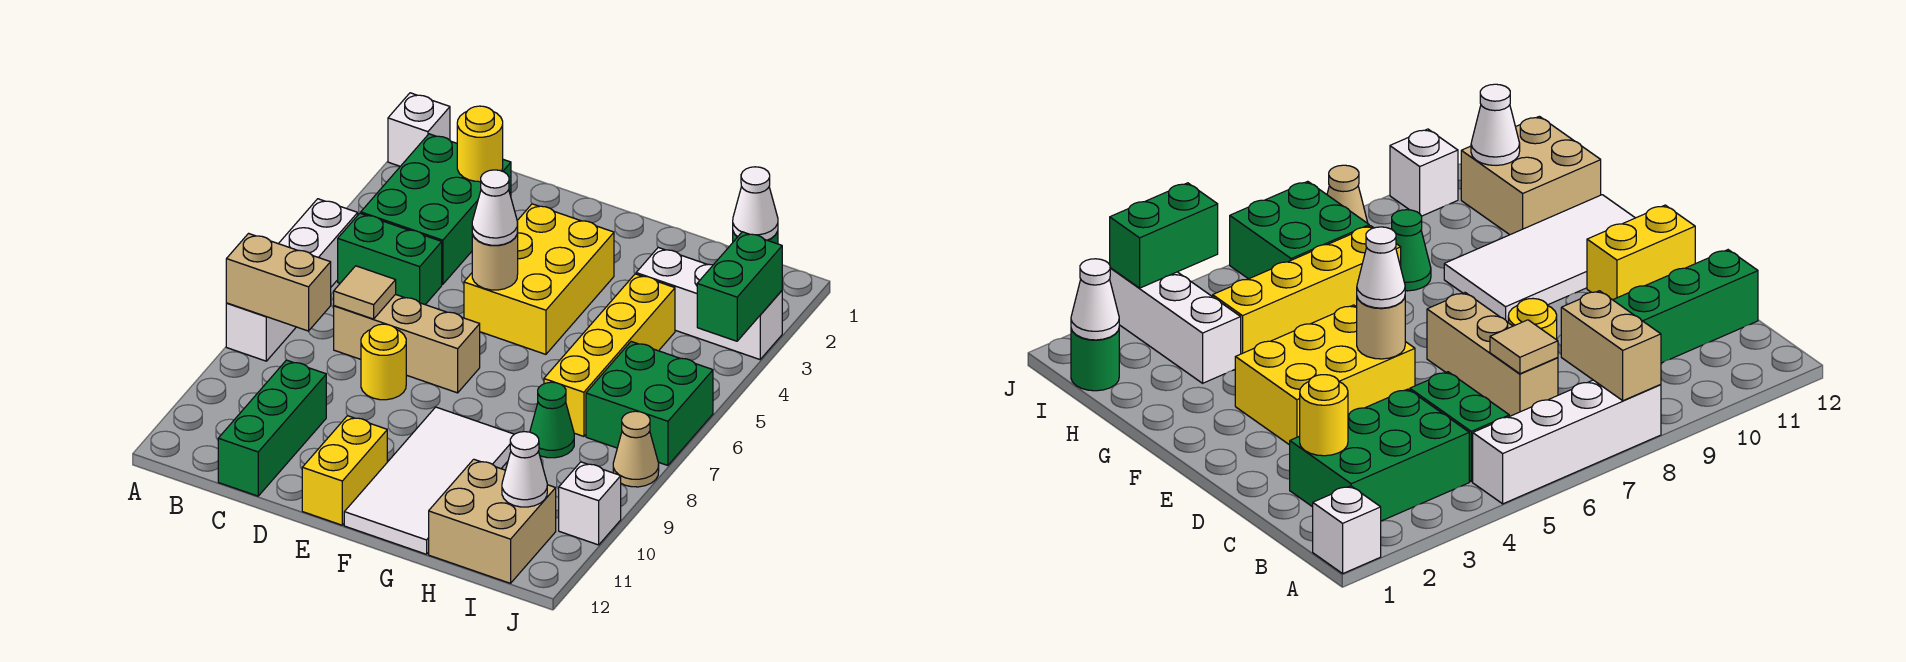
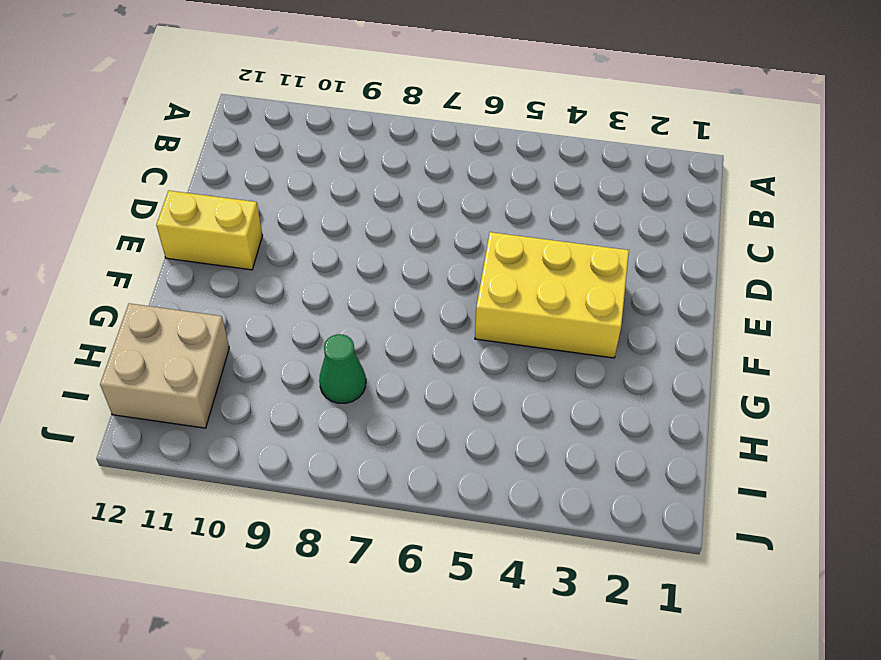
none -> white 1x1 brick [388,93,450,166]
none -> white 1x4 brick [226,199,358,361]
none -> green 2x3 brick [361,134,511,284]

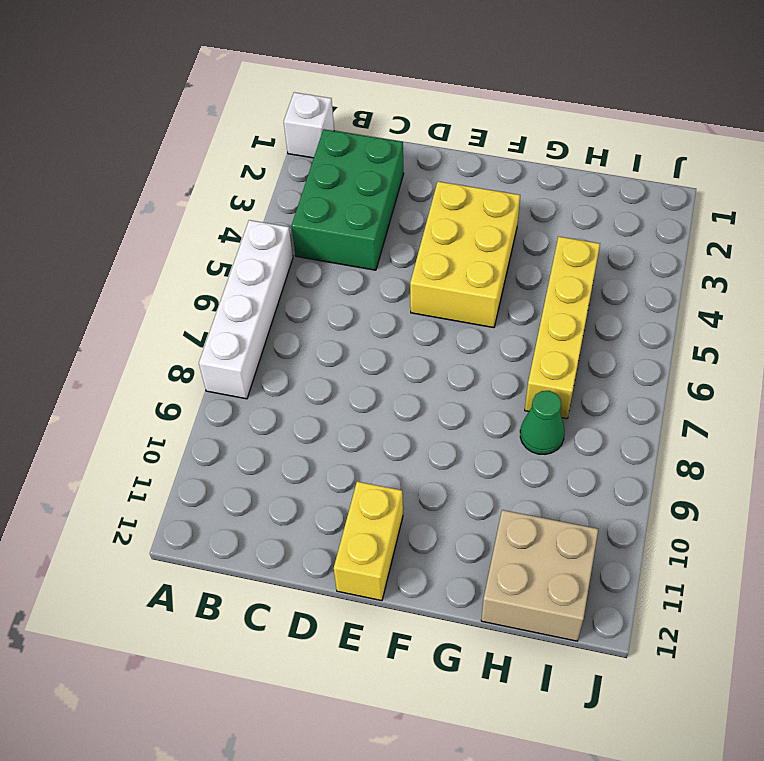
none -> green 1x2 brick [338,213,442,304]
none -> tan 1x3 brick [334,294,480,393]
none -> green 1x3 brick [218,360,326,496]

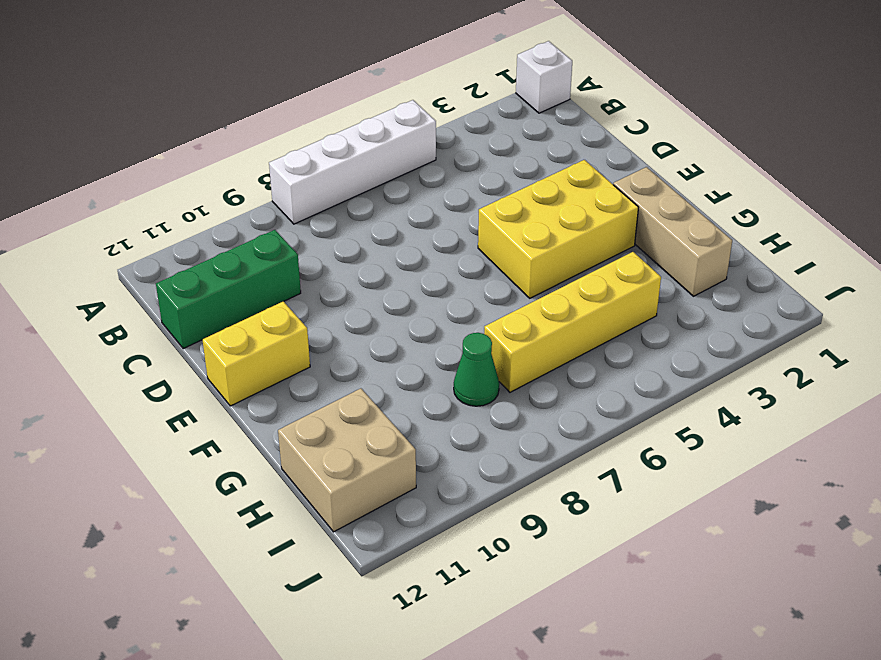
tan 1x3 brick [613,167,732,296] -> tan 1x3 brick moved to [334,294,480,393]
none -> green 2x3 brick [361,134,511,284]
none -> green 1x2 brick [338,213,442,304]
none -> yellow 1x1 round brick [361,324,406,400]

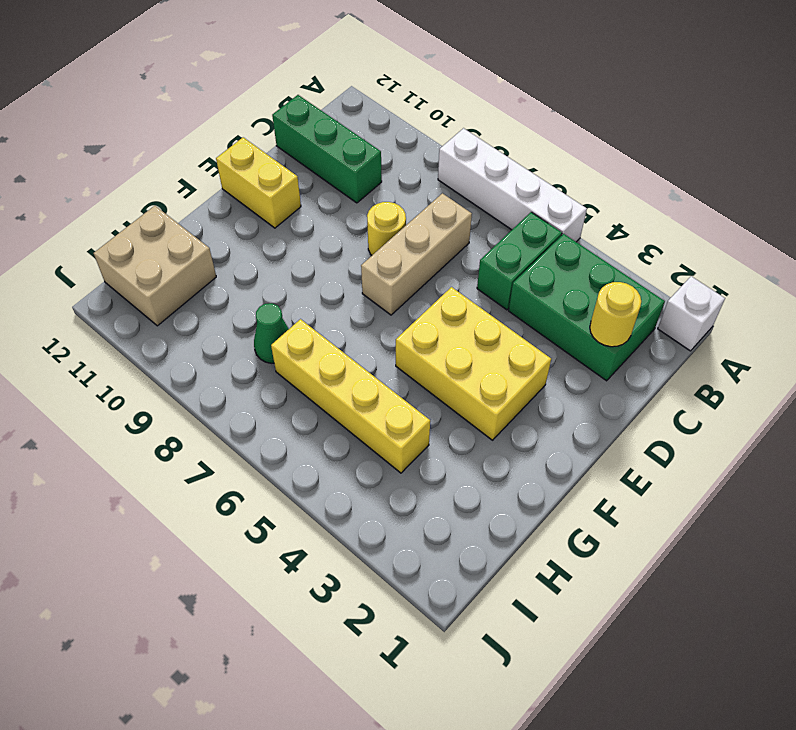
none -> white 2x4 tile [344,407,514,554]
none -> white 1x3 brick [636,248,782,359]
none -> green 1x1 round brick [1071,329,1119,391]

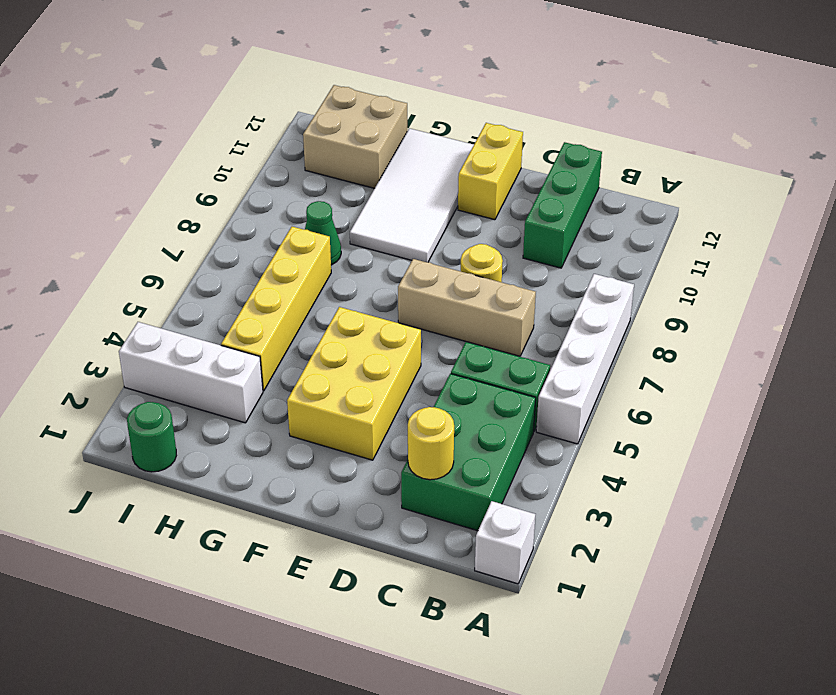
none -> green 2x2 brick [586,342,713,465]
none -> tan 1x1 cone [613,411,659,487]
none -> white 1x1 brick [559,462,621,545]

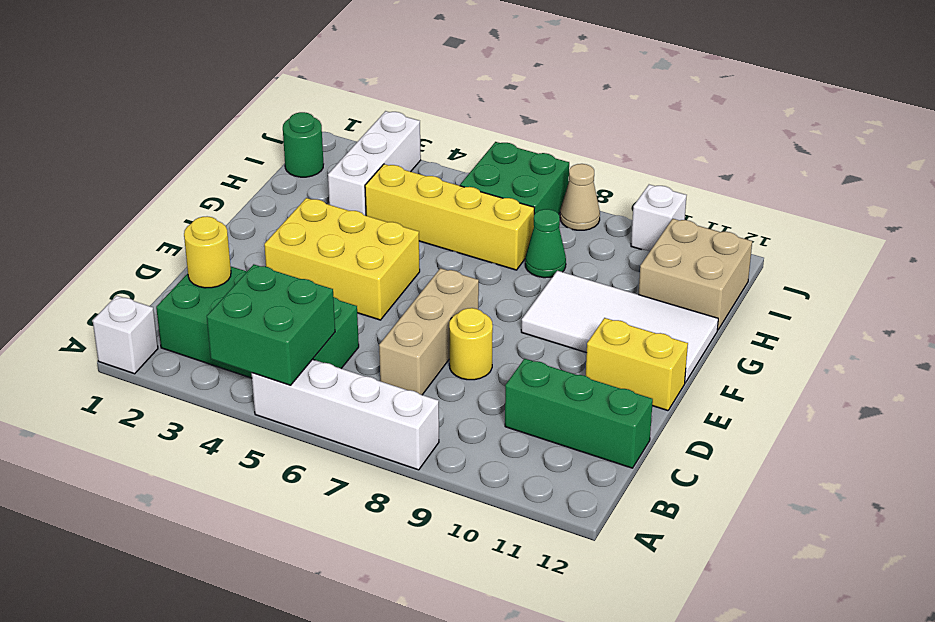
green 2x2 brick [207,264,335,385] -> none
none -> tan 1x2 brick [226,233,331,331]
none -> tan 1x1 tile [334,266,396,319]
none -> tan 1x1 round brick [472,231,518,290]

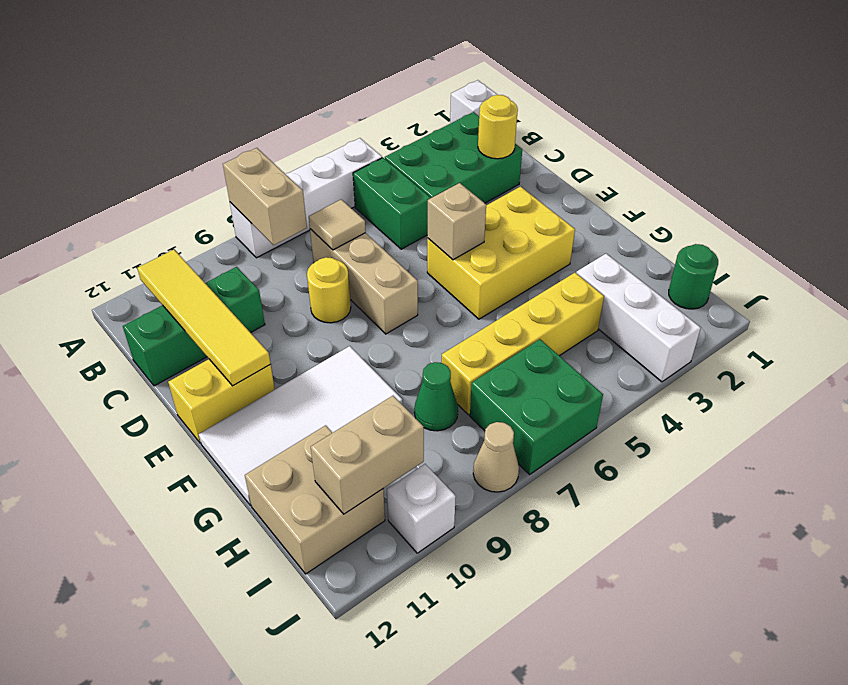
yellow 1x4 tile [137,250,270,386] -> none
tan 1x1 brick [427,183,486,260] -> tan 1x1 round brick [472,231,518,290]
tan 1x2 brick [311,396,424,514] -> white 1x1 cone [502,432,547,507]
none -> white 1x1 cone [733,167,778,240]
none -> green 1x2 brick [697,232,782,341]
none -> white 1x1 cone [472,170,518,245]

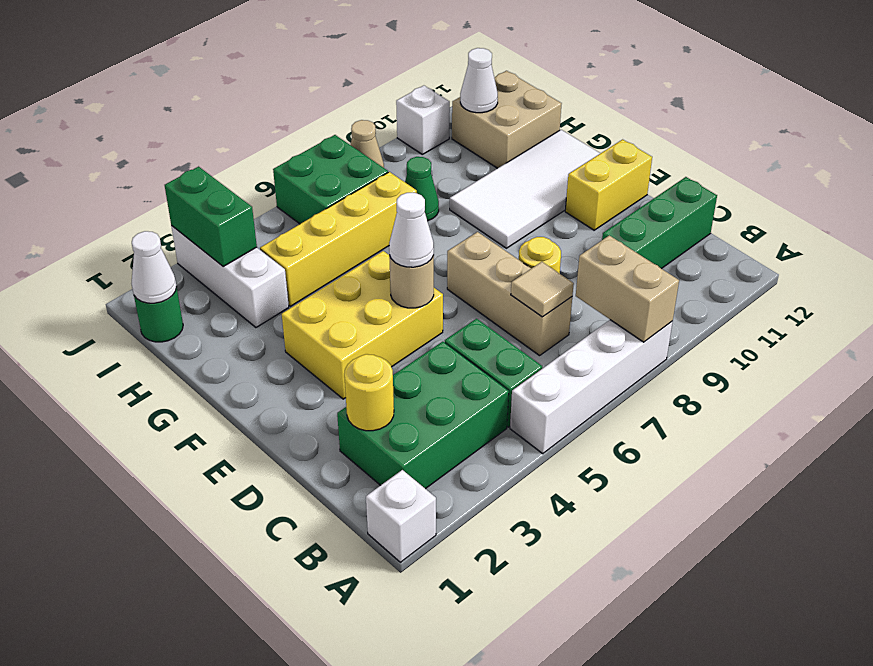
green 1x2 brick [165,167,257,266] -> green 1x2 brick turned to [697,232,782,341]

